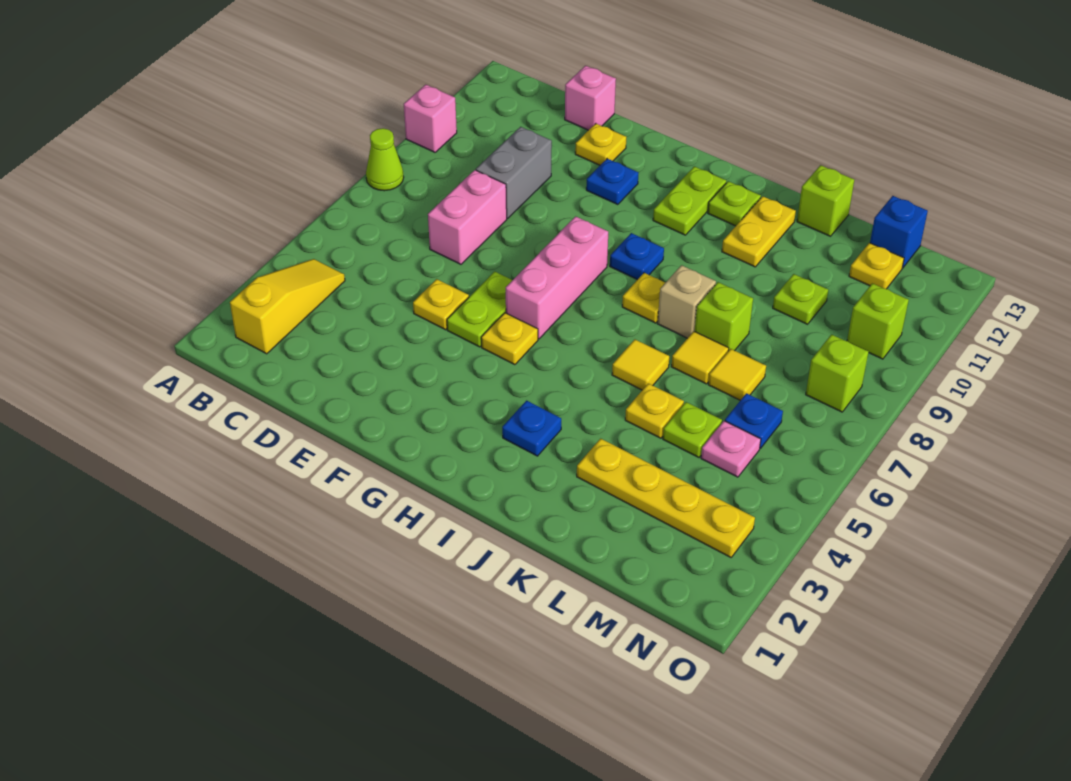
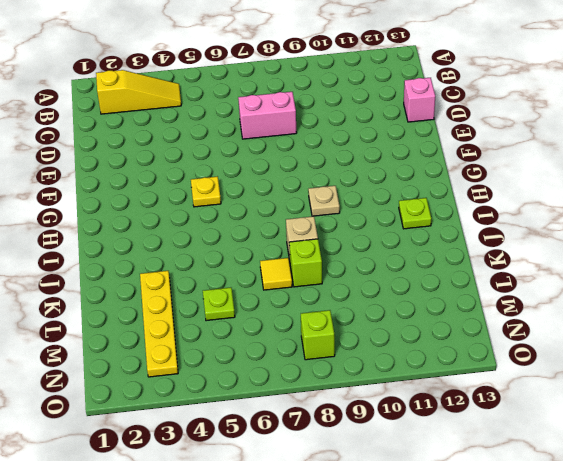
tan 1x1 plate [308,186,340,216] -> blue 1x1 plate [610,233,664,280]
none -> lime 1x1 cone [366,128,404,191]
none -> pink 1x1 brick [404,85,457,152]
none -> grey 1x2 brick [476,127,552,218]
none -> yellow 1x1 plate [413,279,469,330]

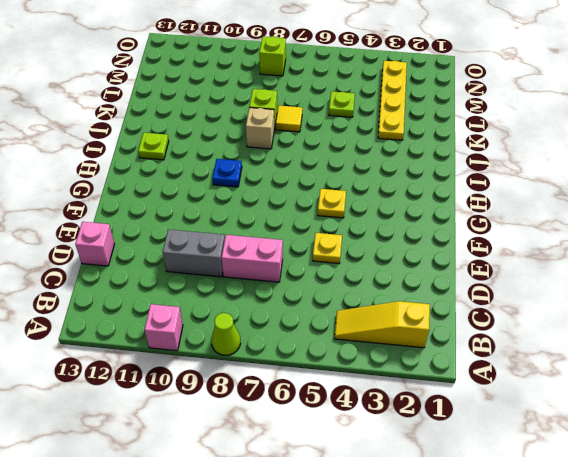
none -> yellow 1x1 plate [575,124,626,165]
none -> lime 1x2 plate [447,271,512,347]
none -> blue 1x1 plate [586,159,638,205]
none -> pink 1x3 brick [506,216,608,339]

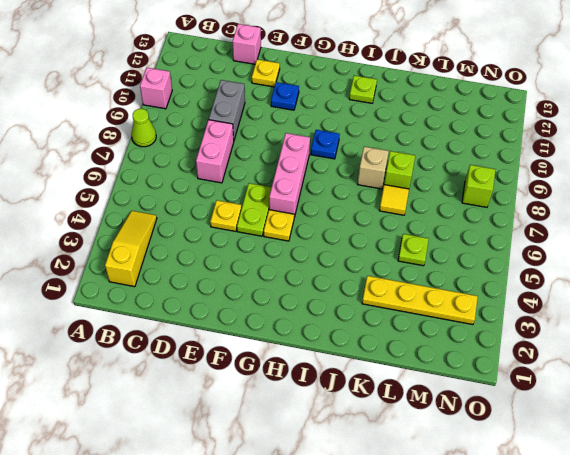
none -> lime 1x2 plate [653,166,726,235]
none -> blue 1x1 plate [502,401,561,456]
none -> yellow 1x1 plate [622,273,665,323]
none -> yellow 1x1 tile [612,339,669,390]

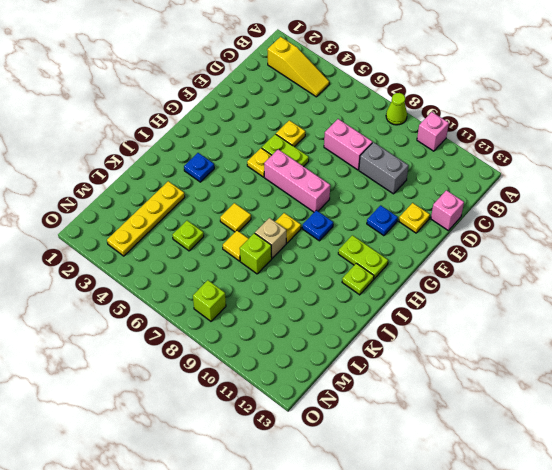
none -> yellow 1x2 plate [722,196,796,267]
none -> yellow 1x1 plate [625,384,684,438]
none -> lime 1x1 brick [797,165,854,236]
none -> yellow 1x1 tile [708,349,766,400]

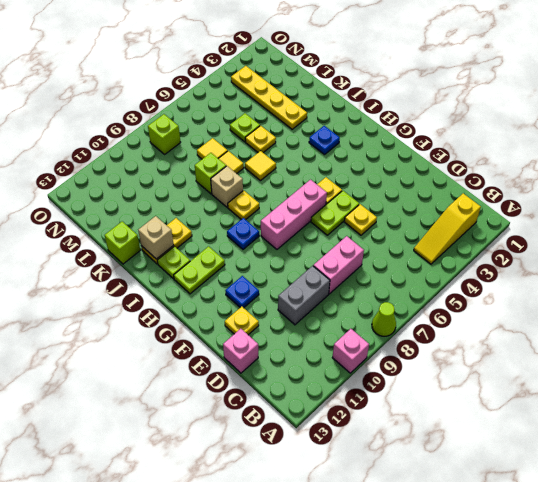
tan 1x1 brick [138,216,174,259] -> none
none -> lime 1x1 plate [773,274,828,324]
none -> pink 1x1 plate [701,421,761,477]
none -> blue 1x1 plate [725,393,783,448]
none -> yellow 1x1 plate [849,243,904,289]

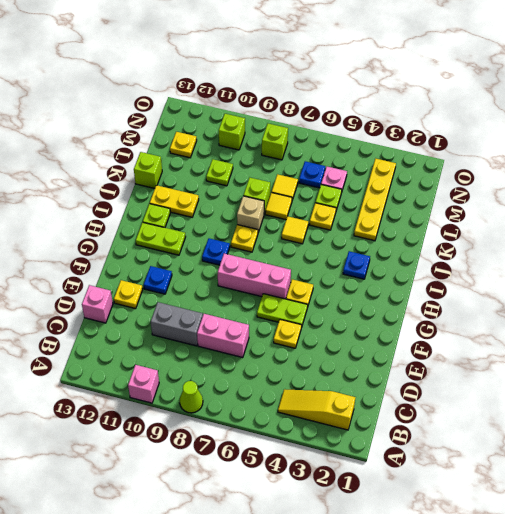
none -> blue 1x1 brick [870,196,928,268]

